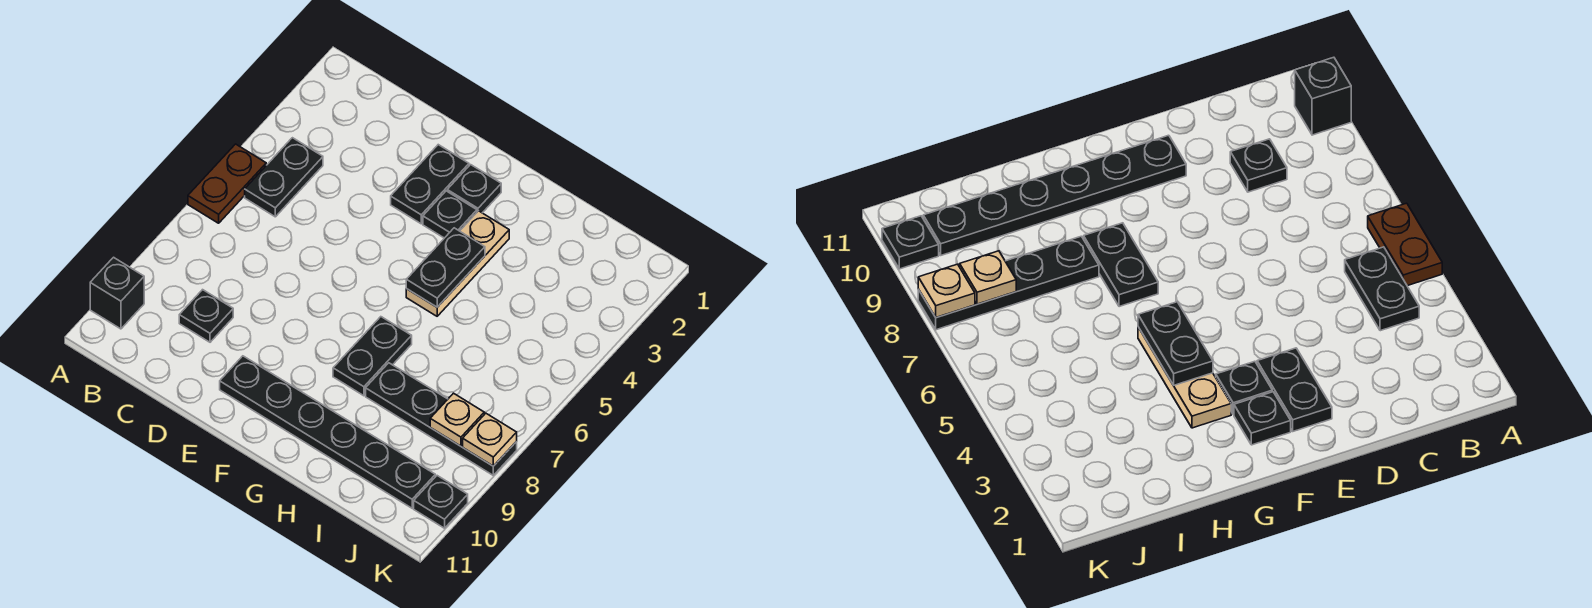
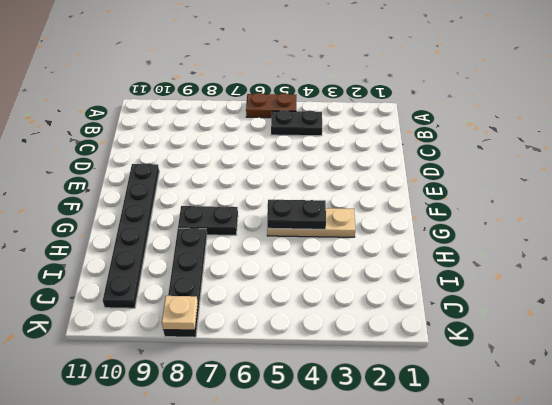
none -> black 1x1 brick [90,257,144,329]
none -> black 1x1 plate [179,290,233,342]
none -> black 1x2 plate [391,145,469,224]

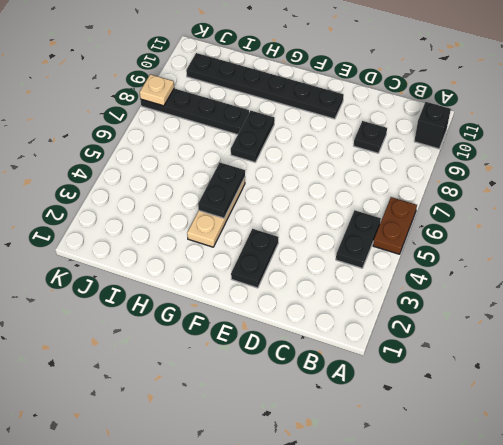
none -> black 1x1 plate [447,165,501,213]
none -> black 1x1 plate [423,191,477,238]
none -> black 1x1 plate [414,476,468,528]

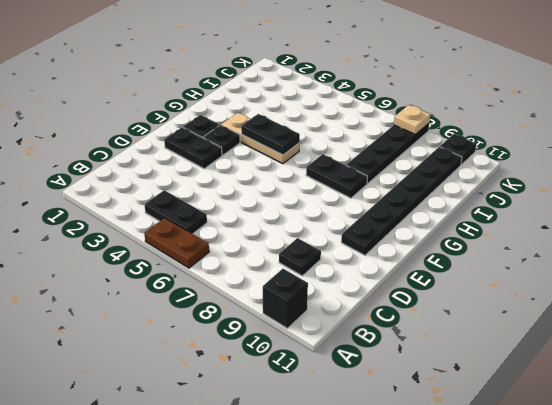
none -> tan 1x1 plate [430,393,484,446]

